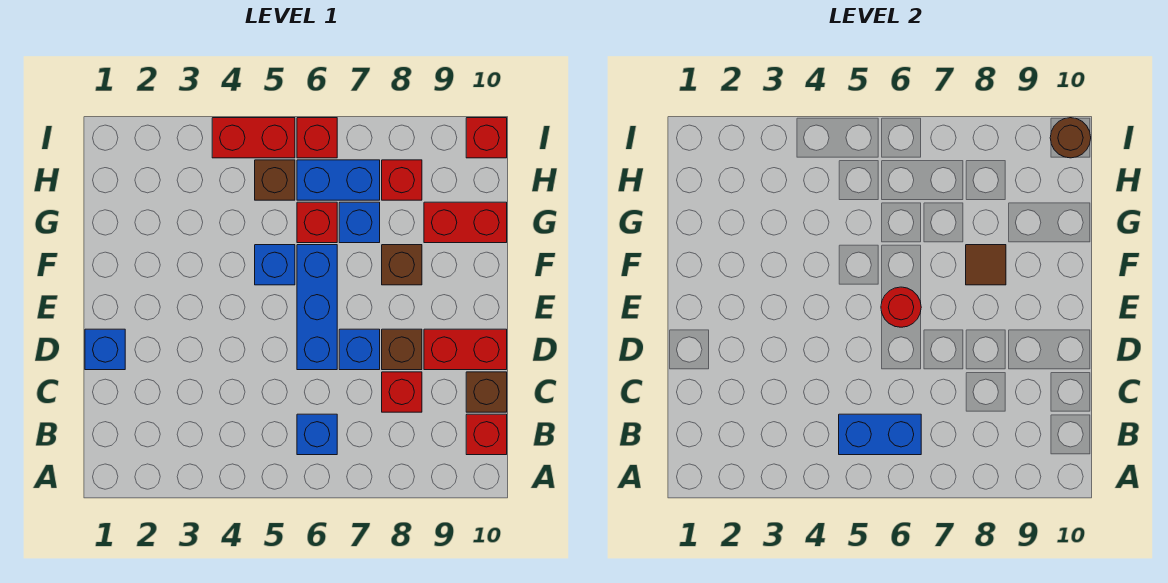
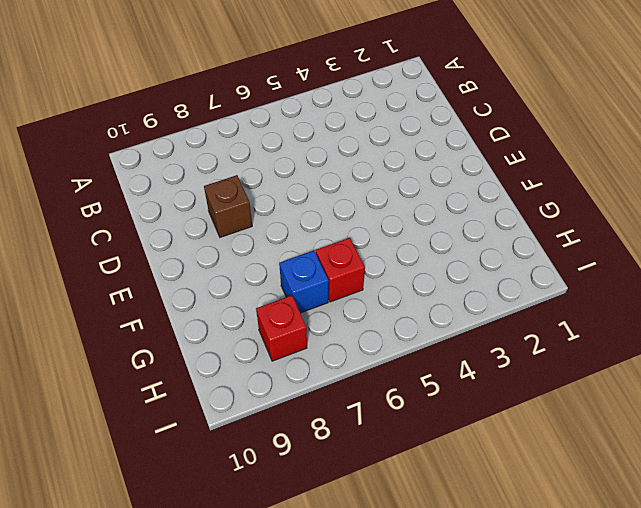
none -> blue 1x1 brick [297,414,337,455]
none -> red 1x1 brick [466,414,507,455]
none -> red 1x1 brick [382,372,422,412]

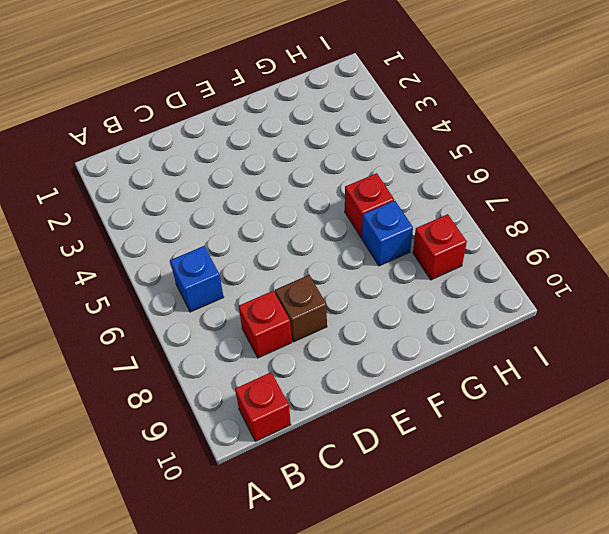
none -> brown 1x1 brick [466,372,507,412]
none -> blue 1x1 brick [85,329,125,370]
none -> blue 1x3 brick [297,245,337,370]

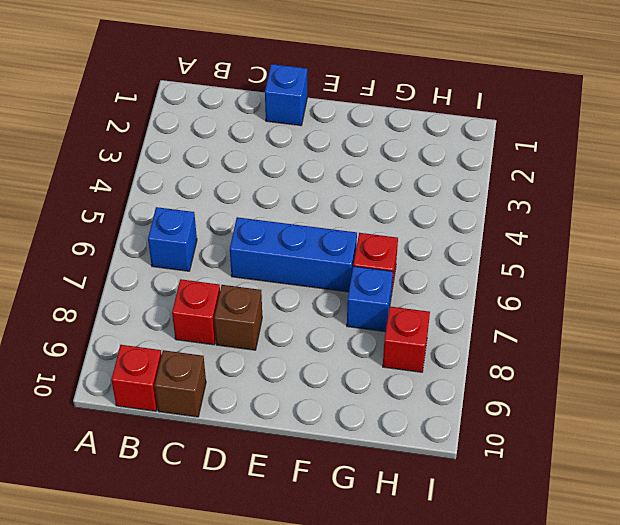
none -> blue 1x1 brick [339,329,380,370]
none -> red 1x2 brick [424,329,507,370]
none -> blue 1x1 brick [255,245,295,285]

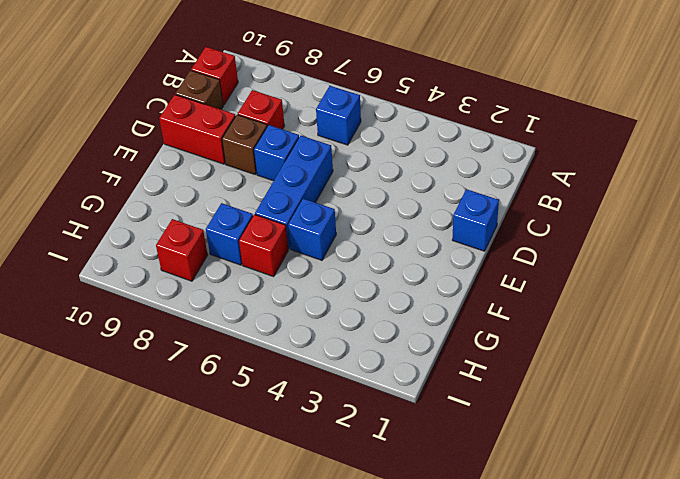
none -> brown 1x1 brick [382,245,422,285]
none -> red 1x2 brick [424,202,507,243]
none -> brown 1x1 brick [255,160,295,200]

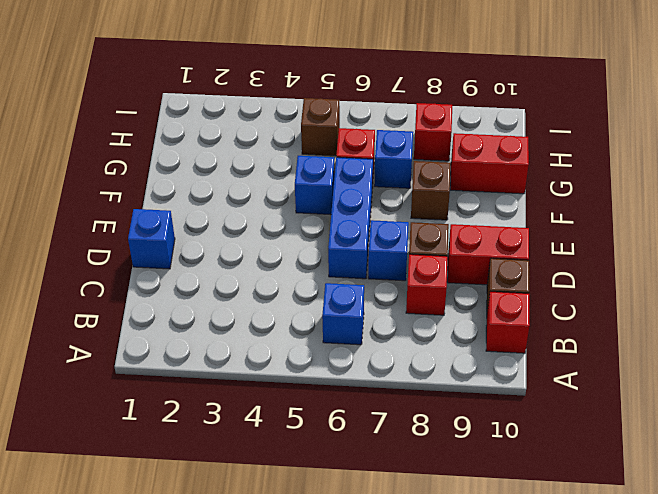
none -> blue 1x2 brick [297,160,380,200]
none -> red 1x2 brick [212,118,295,158]
none -> red 1x1 brick [297,118,337,158]

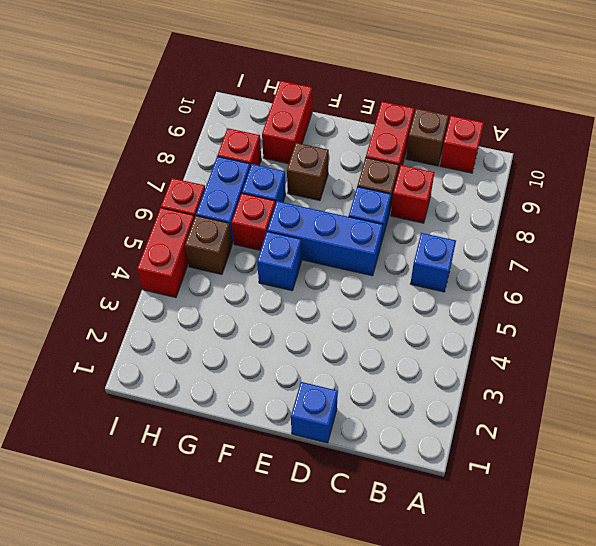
none -> red 1x1 brick [466,118,507,158]
none -> blue 1x2 brick [839,414,921,455]
none -> red 1x1 round brick [881,287,921,327]

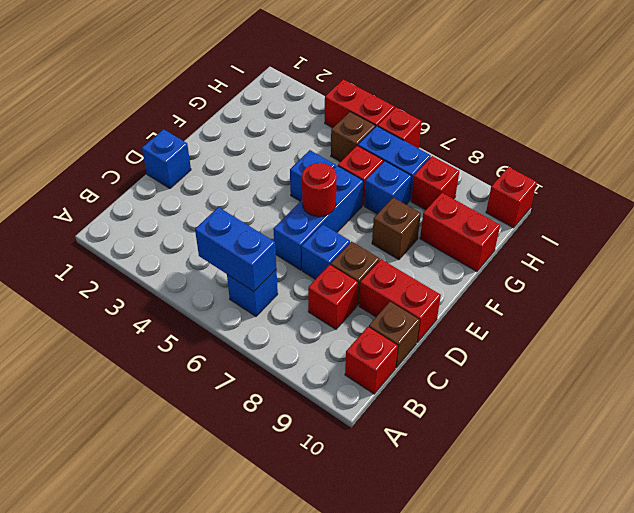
none -> brown 1x1 tile [966,245,1006,285]
none -> brown 1x1 round brick [1050,118,1091,158]

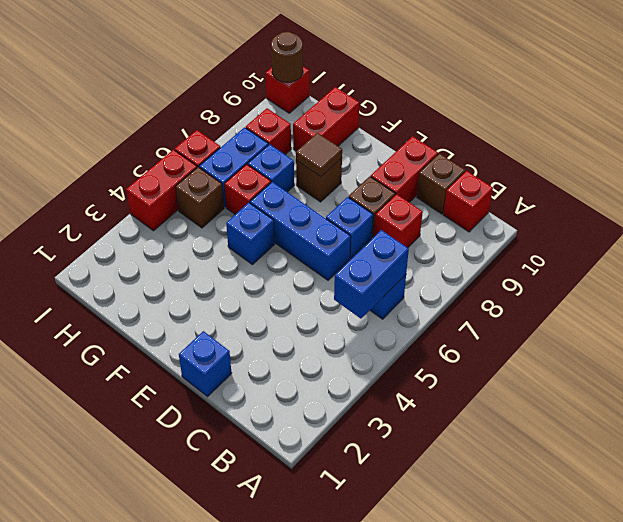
none -> red 1x1 round brick [881,287,921,327]

